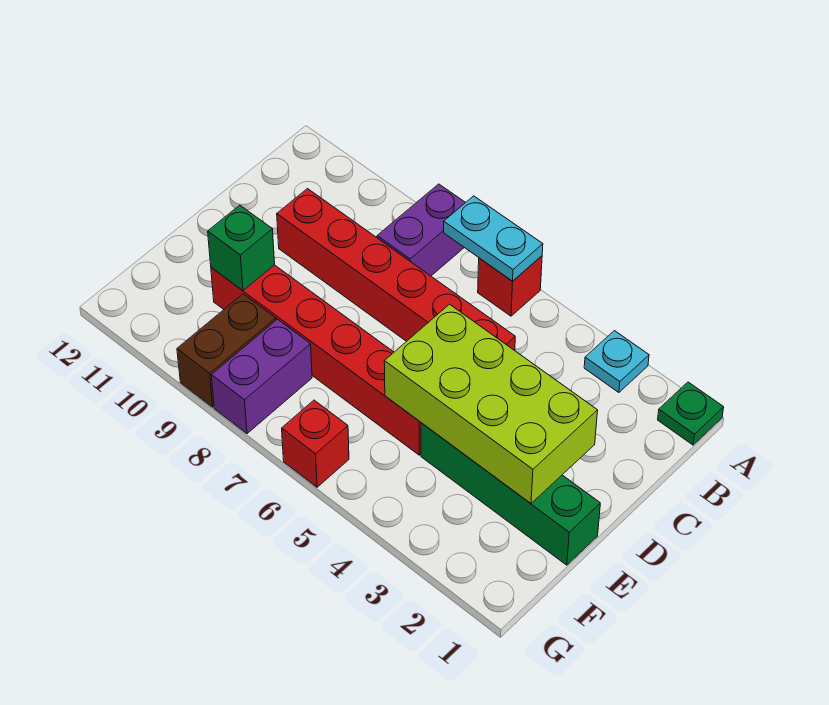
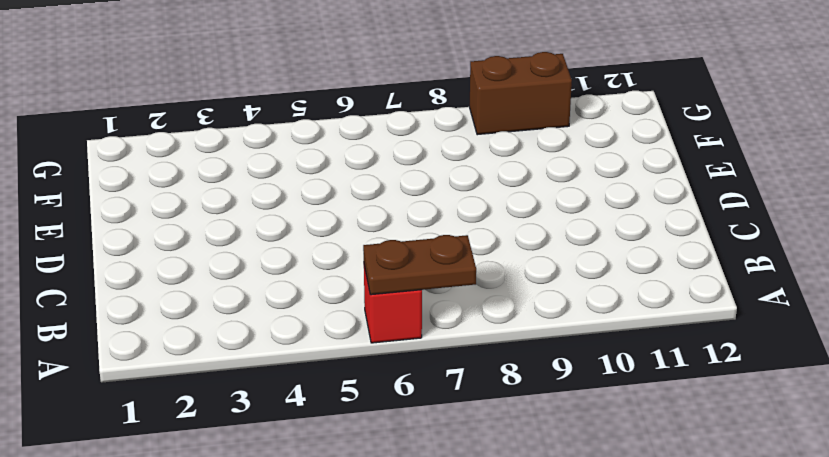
brown 1x2 plate [363,235,476,295] -> cyan 1x2 plate [444,196,543,281]
brown 1x2 brick [470,52,572,135] -> brown 1x2 brick turned to [177,294,276,407]
none -> green 1x1 plate [658,382,724,445]
none -> cyan 1x1 plate [584,331,649,392]
none -> purple 1x2 brick [377,184,466,276]

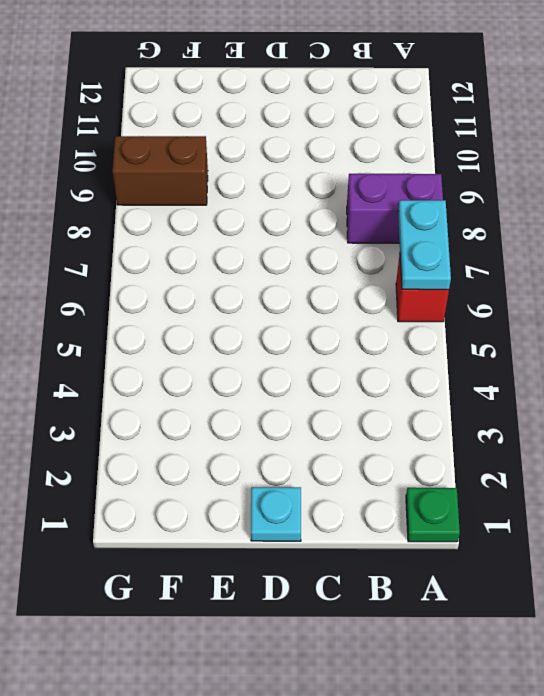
cyan 1x1 plate [251,487,301,541] -> cyan 1x1 plate moved to [584,331,649,392]
none -> red 1x6 brick [277,189,515,351]
none -> green 1x4 brick [421,423,600,565]
none -> red 1x6 brick [211,265,421,455]

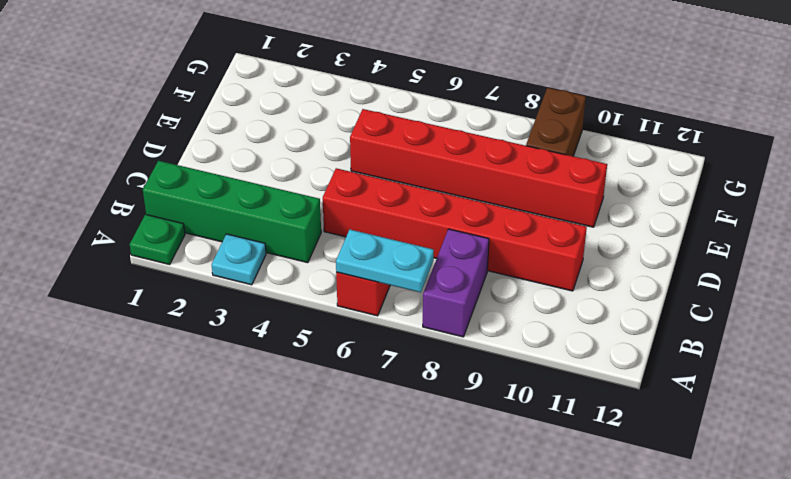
green 1x4 brick [143,161,321,263] -> green 1x4 brick moved to [421,423,600,565]
none -> purple 1x2 brick [211,319,312,434]
none -> red 1x1 brick [282,400,349,487]
none -> lime 2x4 brick [384,304,598,503]

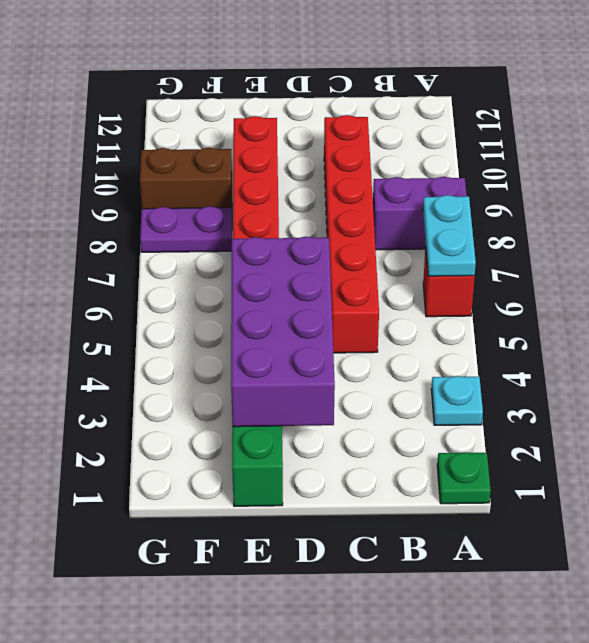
purple 2x4 brick [231,237,335,427] -> lime 2x4 brick [384,304,598,503]
purple 1x2 plate [140,206,232,252] -> purple 1x2 brick [211,319,312,434]
none -> red 1x1 brick [282,400,349,487]
none -> green 1x1 brick [208,205,275,290]

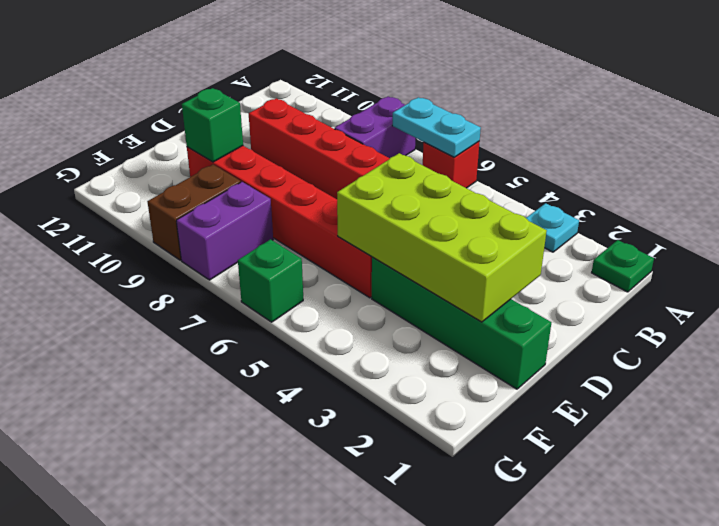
green 1x1 brick [238,239,303,322] -> red 1x1 brick [282,400,349,487]

